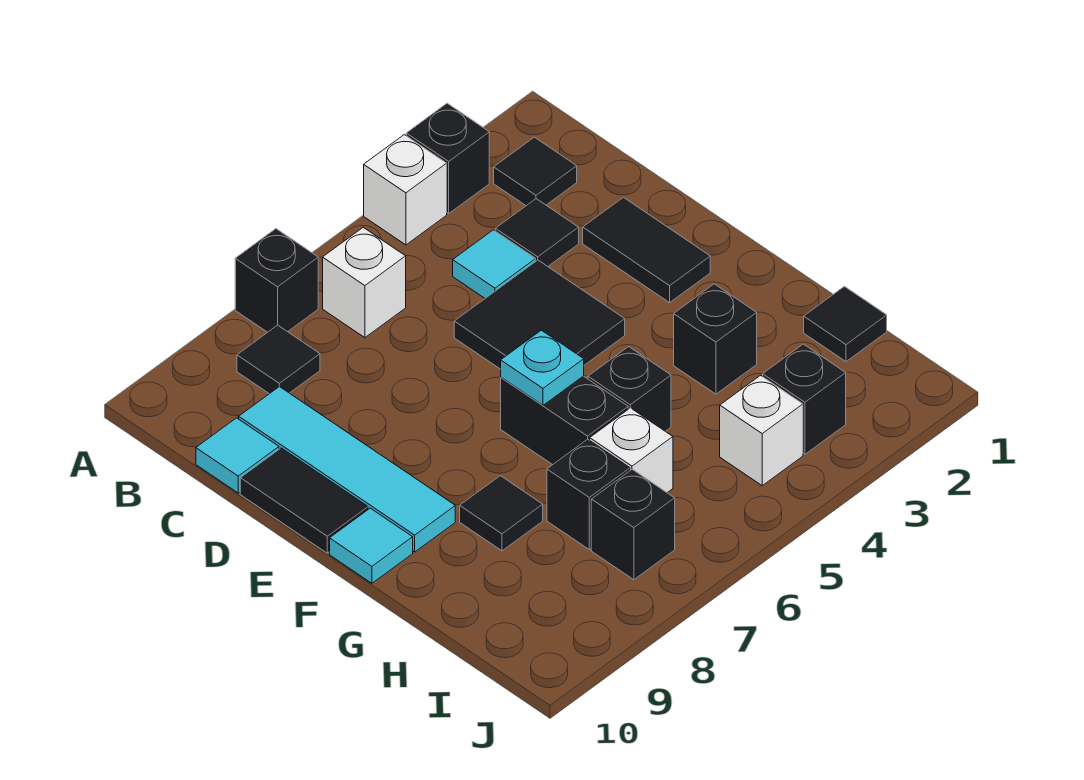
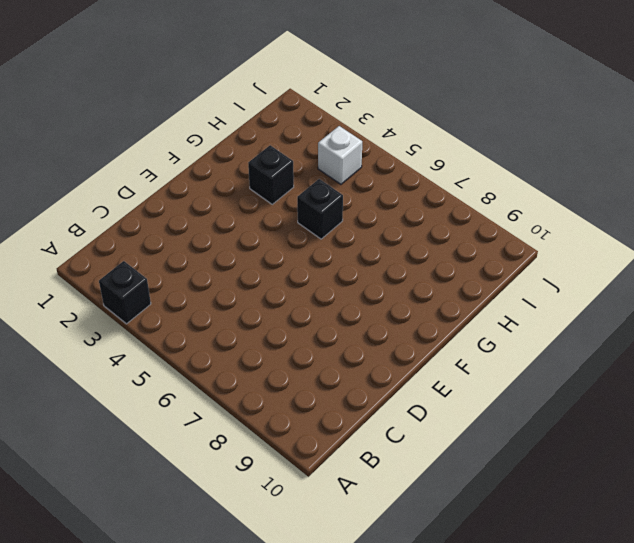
none -> white 1x1 brick [364,135,447,245]
none -> black 1x1 brick [235,229,318,332]
none -> black 1x1 tile [494,137,577,206]

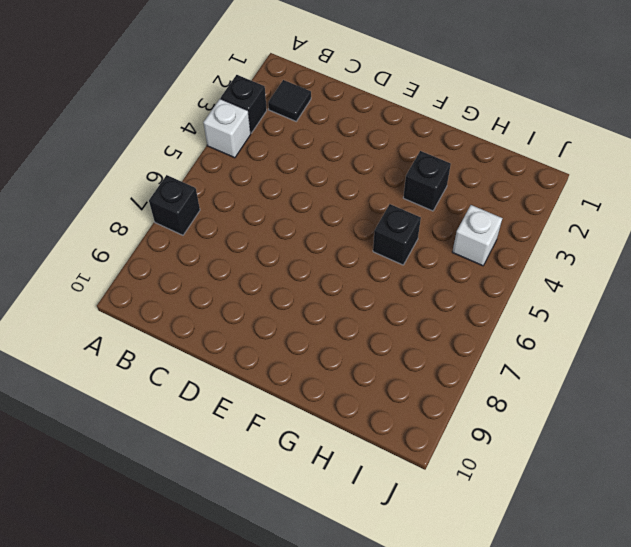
none -> white 1x1 brick [323,227,406,338]
none -> black 1x1 tile [237,325,320,394]
none -> black 1x1 tile [495,199,579,266]

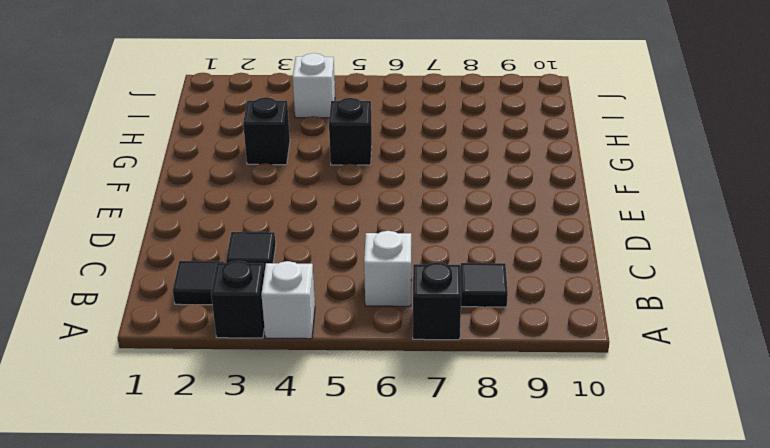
none -> cyan 1x1 tile [453,230,536,298]
none -> cyan 1x4 tile [239,387,455,552]
none -> cyan 1x1 tile [196,418,279,493]

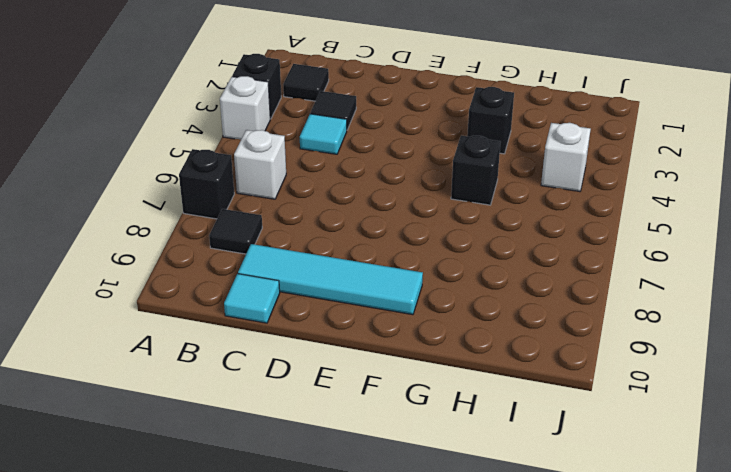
none -> black 1x2 tile [583,197,710,303]
none -> black 2x2 tile [454,260,625,369]
none -> black 1x2 tile [240,448,368,553]

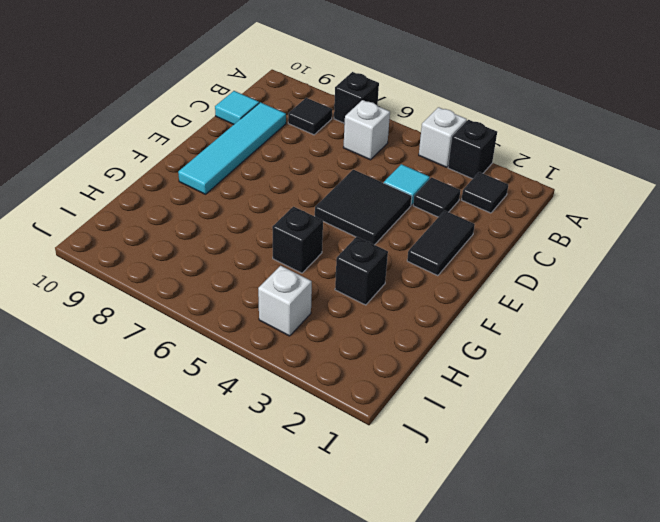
none -> black 1x2 tile [240,448,368,553]
none -> black 1x2 brick [501,376,628,465]
none -> cyan 1x1 tile [330,508,413,583]

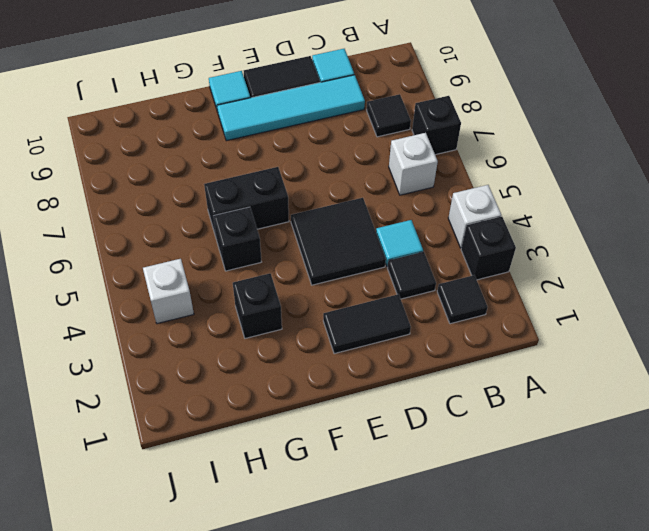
none -> black 1x1 tile [460,476,543,551]
none -> black 1x1 tile [804,286,887,361]
none -> white 1x1 brick [590,408,673,493]

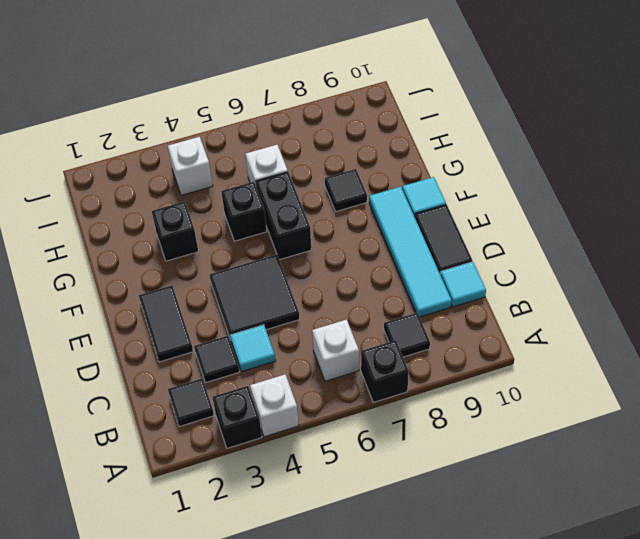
none -> black 1x1 tile [804,286,887,361]
none -> black 1x1 brick [547,439,630,549]
none -> black 1x1 brick [763,344,846,454]

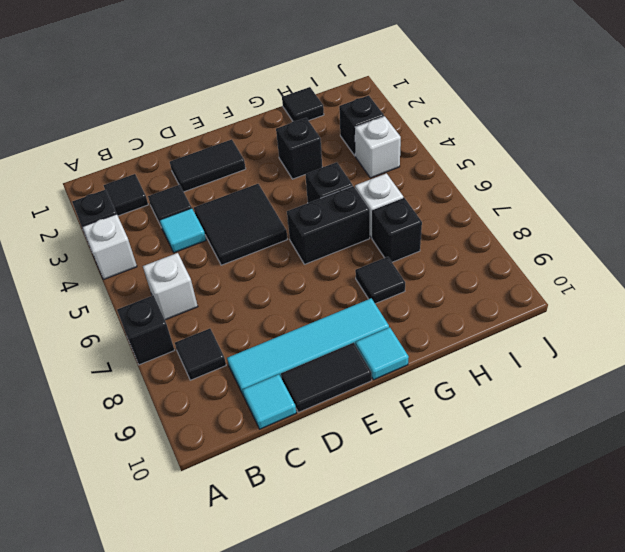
none -> black 1x1 brick [591,469,675,580]
none -> cyan 1x1 plate [501,330,584,405]

